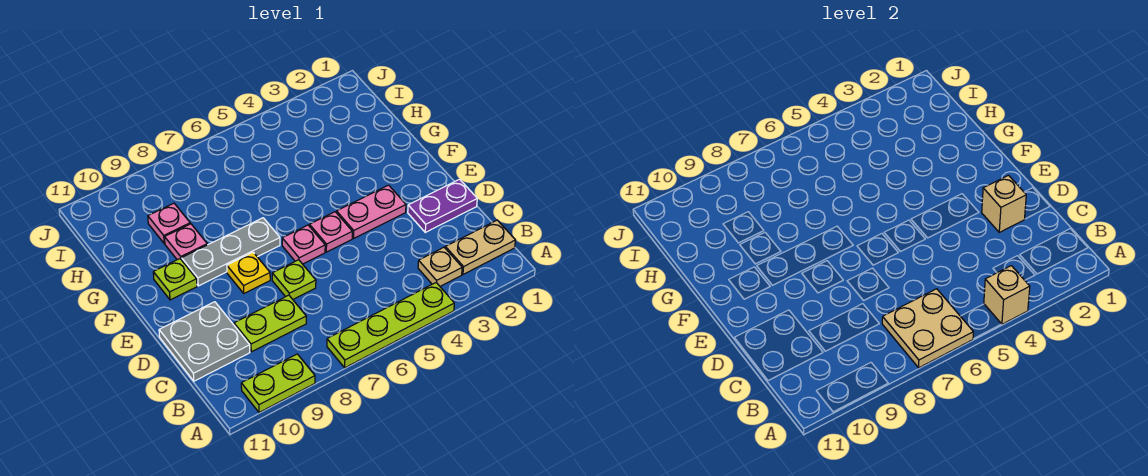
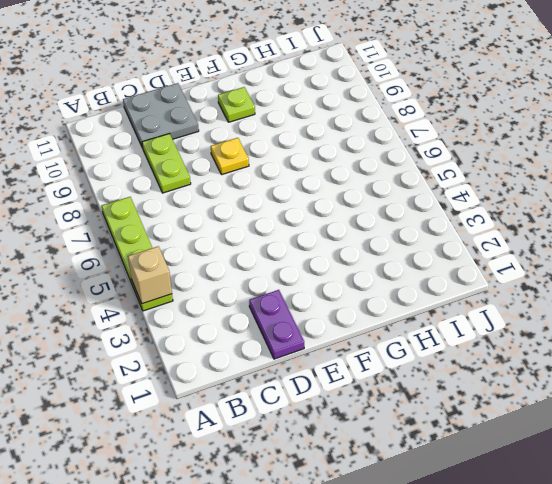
none -> lime 1x2 plate [241,354,315,412]
none -> tan 1x2 plate [445,220,515,274]
none -> tan 1x1 plate [418,247,462,286]

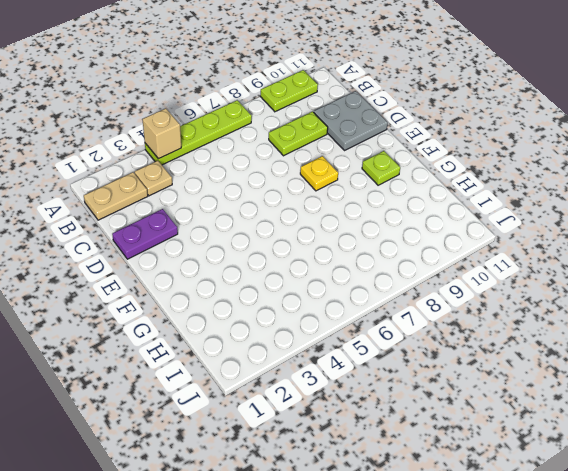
none -> lime 1x1 plate [272,260,316,299]
none -> pink 1x2 plate [336,185,406,239]
none -> pink 1x1 plate [309,212,352,252]

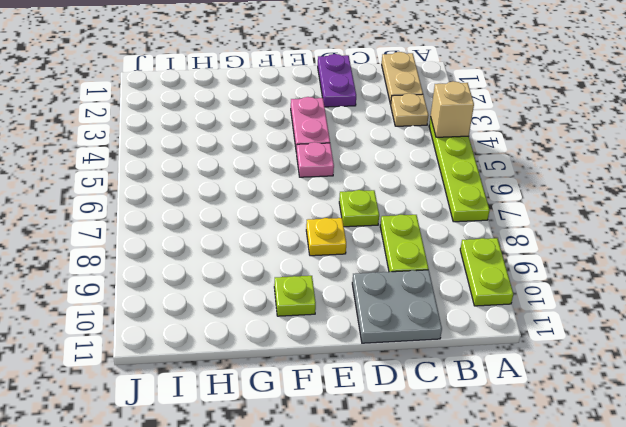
none -> pink 1x1 plate [282,225,325,264]
none -> grey 1x3 plate [182,218,280,286]
none -> pink 1x1 plate [165,224,207,260]

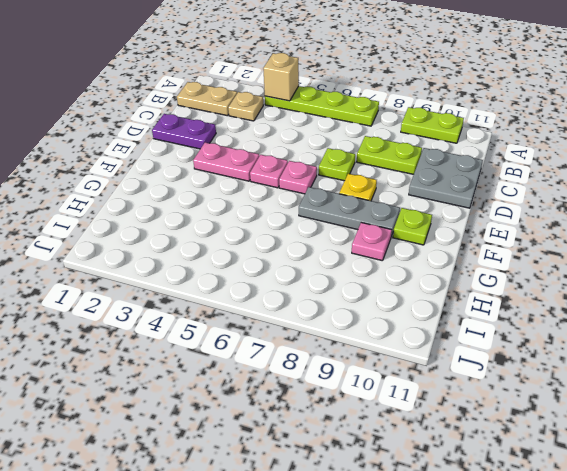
none -> pink 1x1 plate [148,203,190,244]
none -> tan 2x2 plate [882,289,973,368]
none -> tan 1x1 brick [982,175,1026,232]

